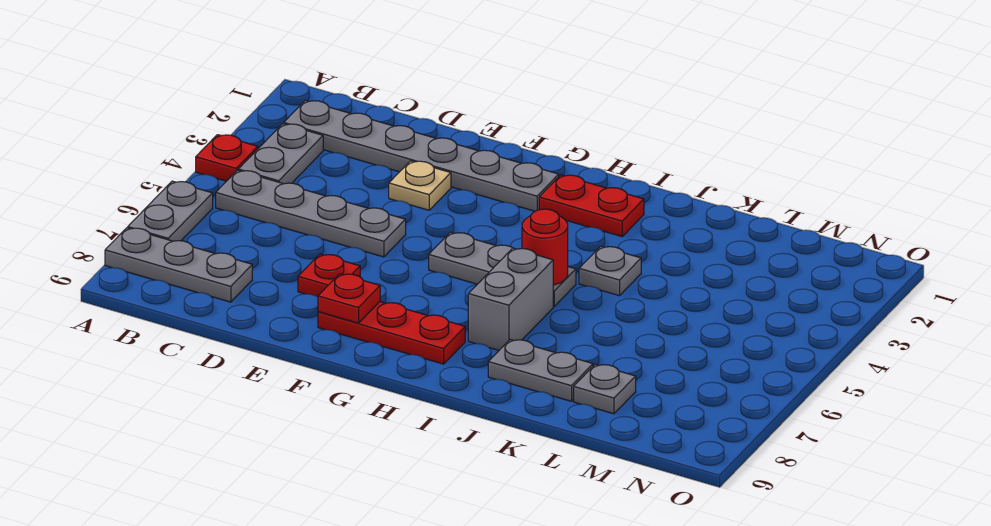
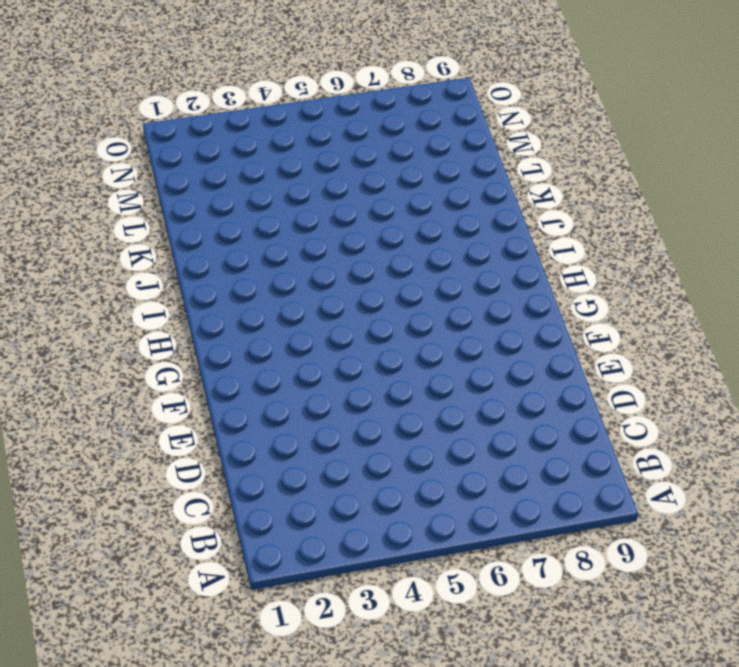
none -> red 1x1 plate [196,135,258,181]
none -> grey 1x2 plate [128,181,213,241]
none -> grey 1x3 plate [105,228,252,302]

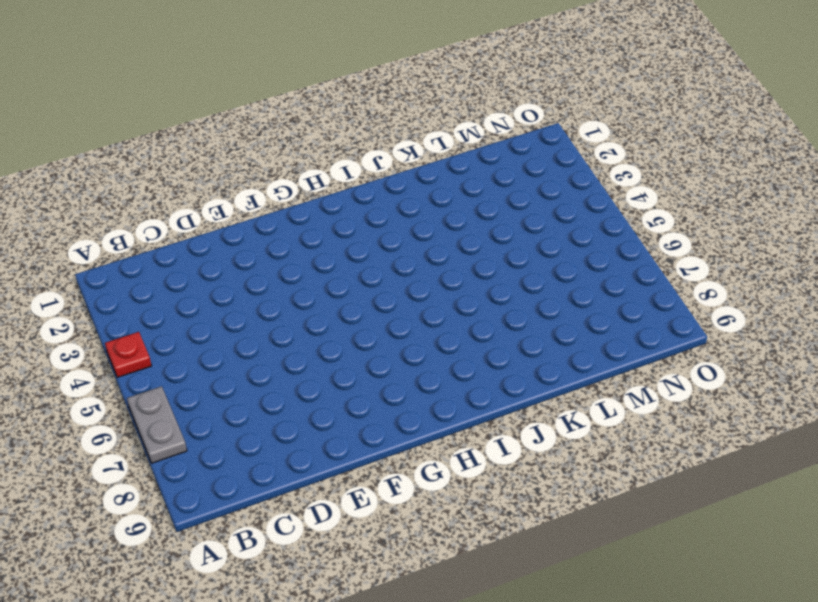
none -> grey 1x3 plate [105,228,252,302]
none -> grey 1x6 plate [284,100,559,211]
none -> grey 1x2 plate [238,124,323,184]

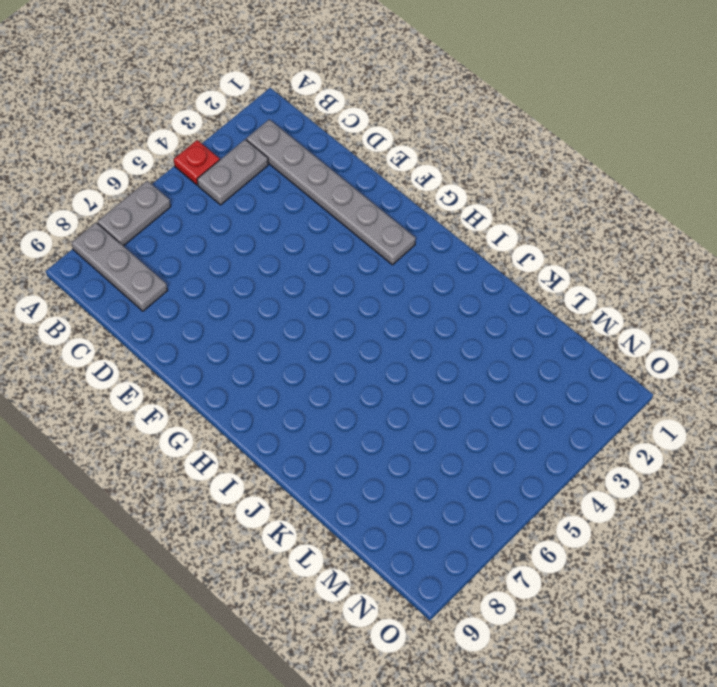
none -> grey 1x4 plate [216,170,406,257]
none -> tan 1x1 plate [389,161,451,210]
none -> red 1x1 plate [298,254,360,297]

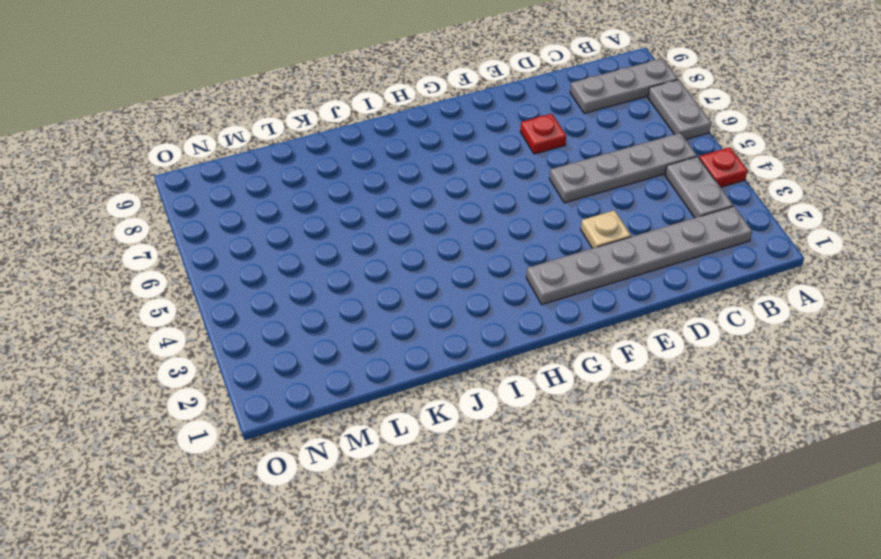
none -> red 1x3 plate [318,302,465,364]
none -> grey 1x3 plate [429,232,576,306]
none -> red 1x2 plate [539,175,644,237]

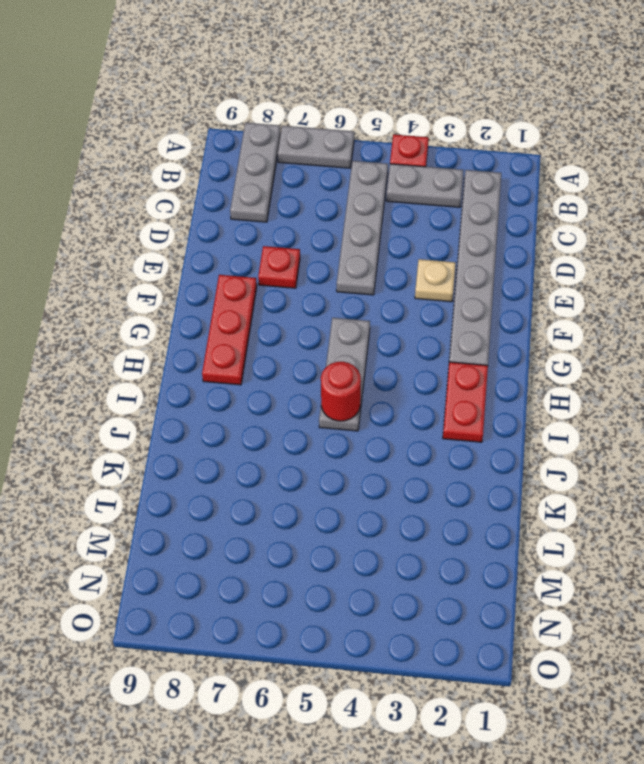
none -> grey 1x2 brick [468,248,553,350]
none -> grey 1x1 plate [579,246,641,296]
none -> grey 1x2 plate [488,340,593,401]

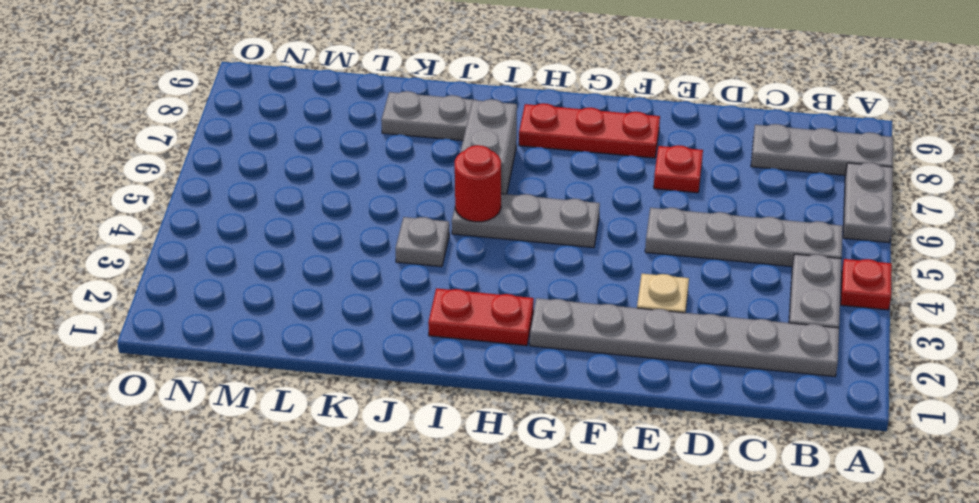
none -> grey 1x1 plate [574,364,636,414]
none -> red 1x1 plate [318,274,380,323]

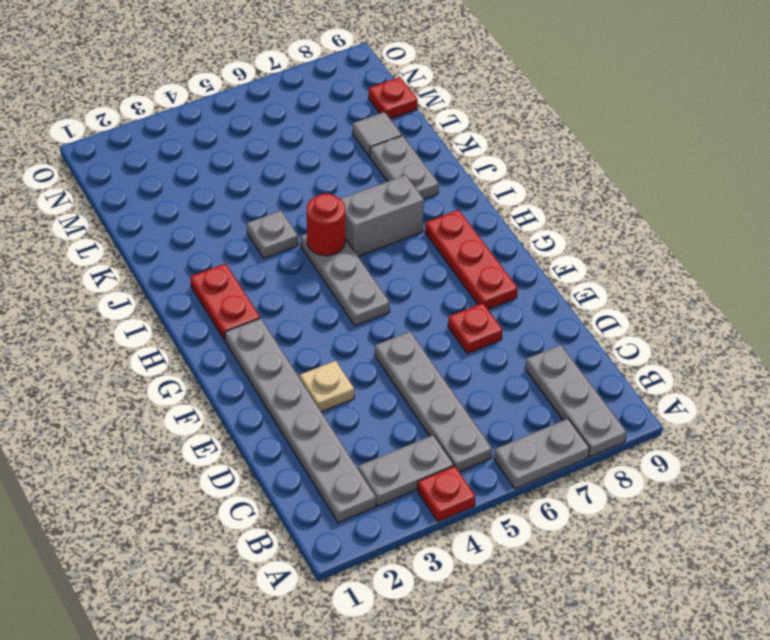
grey 1x1 tile [352,112,402,156] -> grey 1x1 plate [574,364,636,414]
red 1x1 plate [369,77,417,119] -> red 1x1 plate moved to [318,274,380,323]

